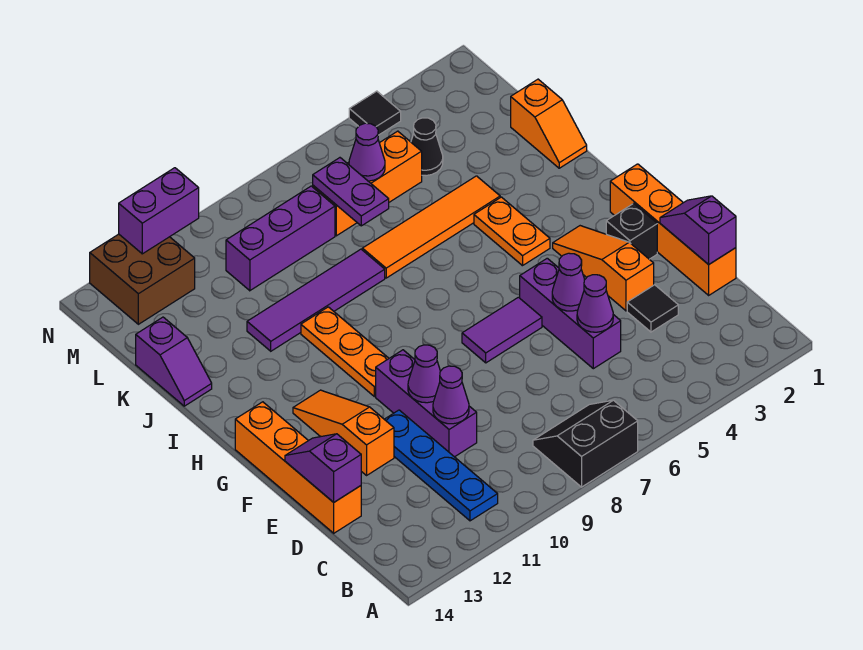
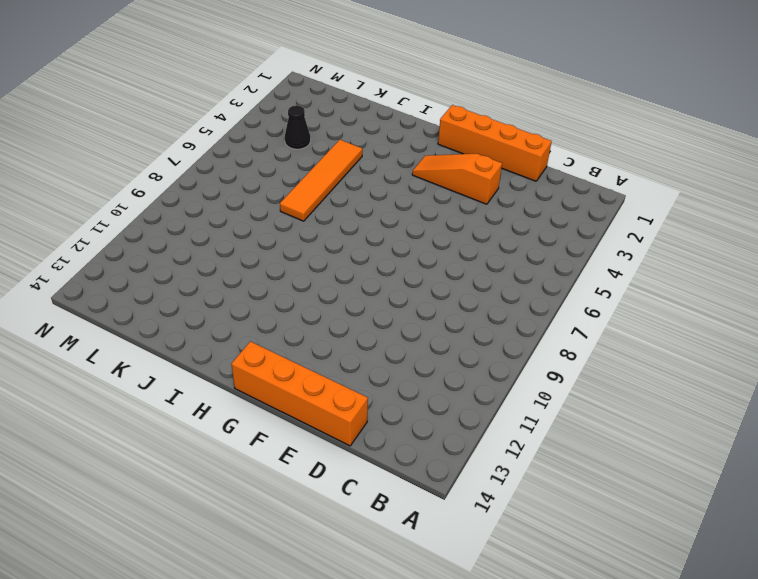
none -> black 2x2 slope [533,400,638,487]
none -> blue 1x4 plate [384,410,498,521]
none -> black 1x1 tile [627,285,678,332]
none -> purple 1x3 brick [520,258,621,369]

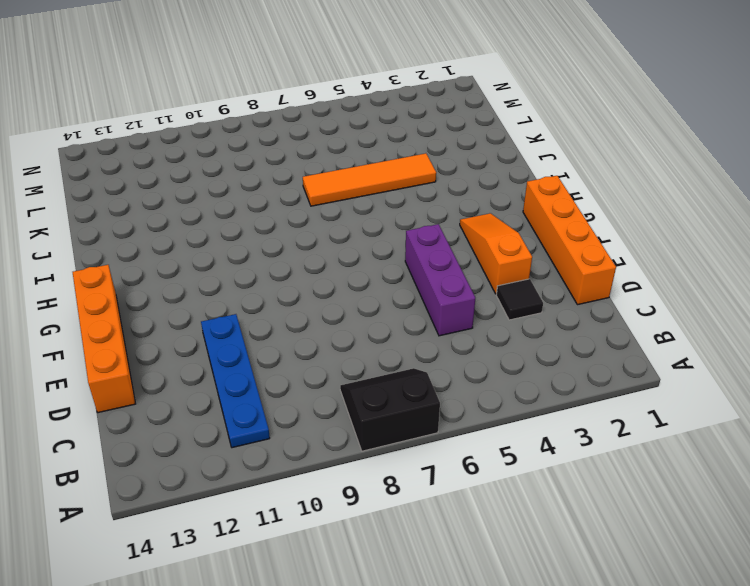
none -> purple 1x3 brick [376,350,477,457]
none -> orange 1x3 slope [293,390,394,475]
none -> black 1x1 brick [606,203,657,259]
none -> purple 1x2 tile [462,297,542,363]

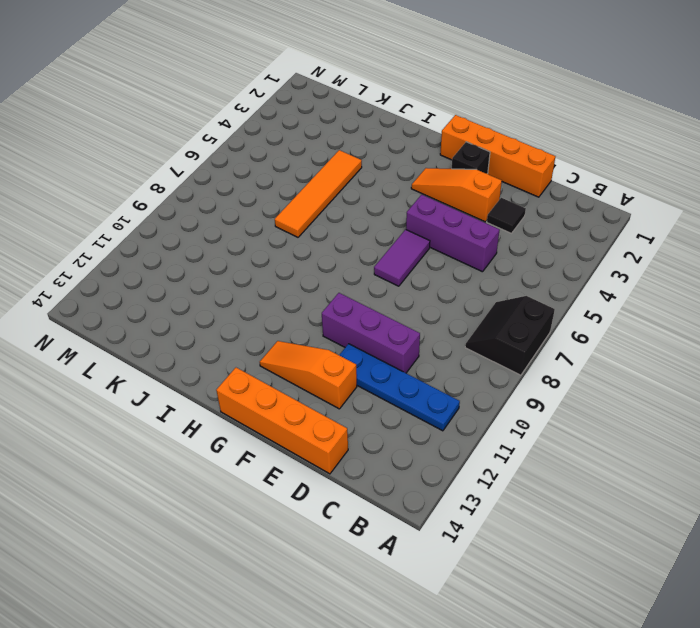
none -> orange 1x3 plate [301,307,389,397]
none -> orange 1x2 plate [474,197,550,266]
none -> orange 1x2 slope [511,79,587,168]
none -> purple 1x4 tile [247,249,385,351]

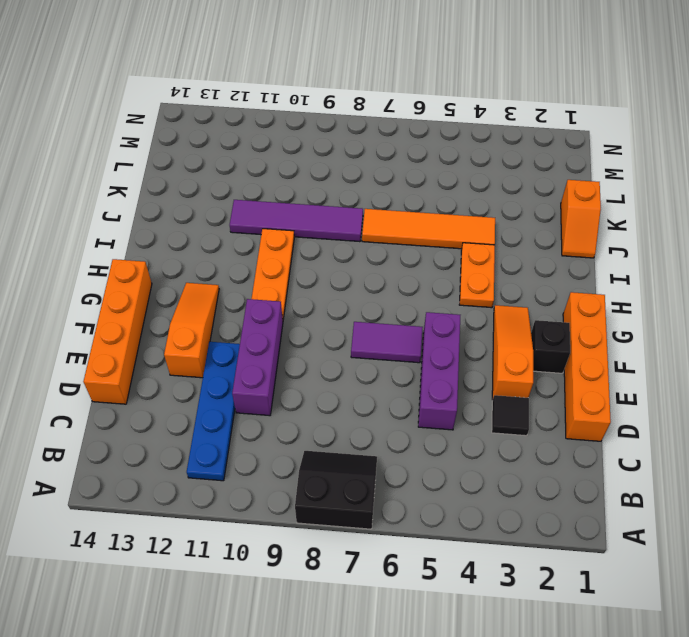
none -> purple 1x2 slope [136,317,212,406]
none -> black 1x1 cone [411,118,443,176]
none -> orange 1x3 brick [313,131,422,236]
none -> purple 1x3 brick [226,186,335,291]

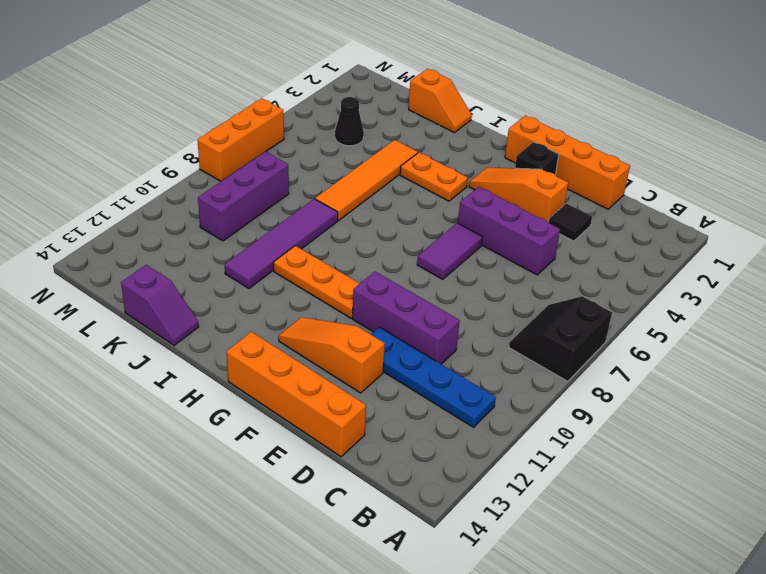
orange 1x3 brick [197,98,284,181] -> orange 1x3 brick moved to [313,131,422,236]
none -> brown 2x2 brick [90,234,195,324]
none -> black 1x1 tile [349,91,401,135]
none -> purple 1x2 slope [660,196,736,264]
none -> purple 1x1 cone [577,275,613,332]

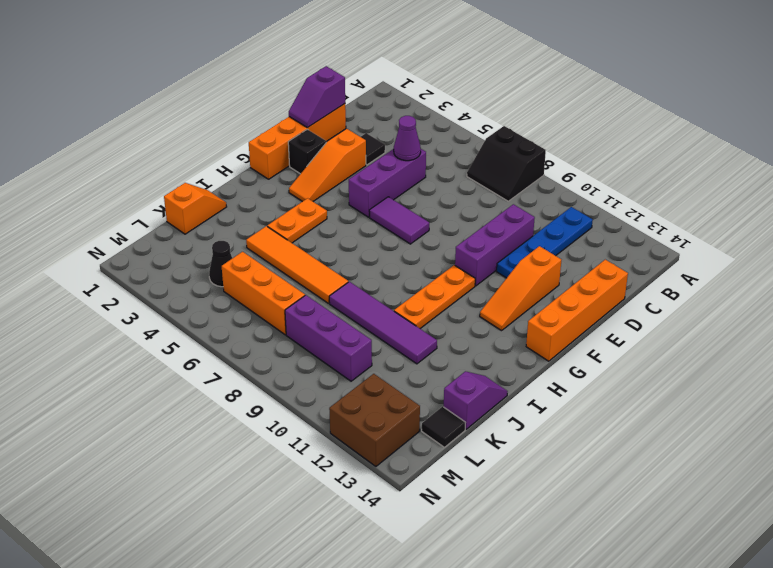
black 1x1 tile [422,407,465,447] -> black 1x1 tile moved to [349,91,401,135]
none -> purple 1x1 cone [433,366,469,424]
none -> purple 1x2 slope [285,434,361,502]
none -> purple 1x1 cone [552,253,585,311]
none -> purple 1x1 cone [408,345,440,403]

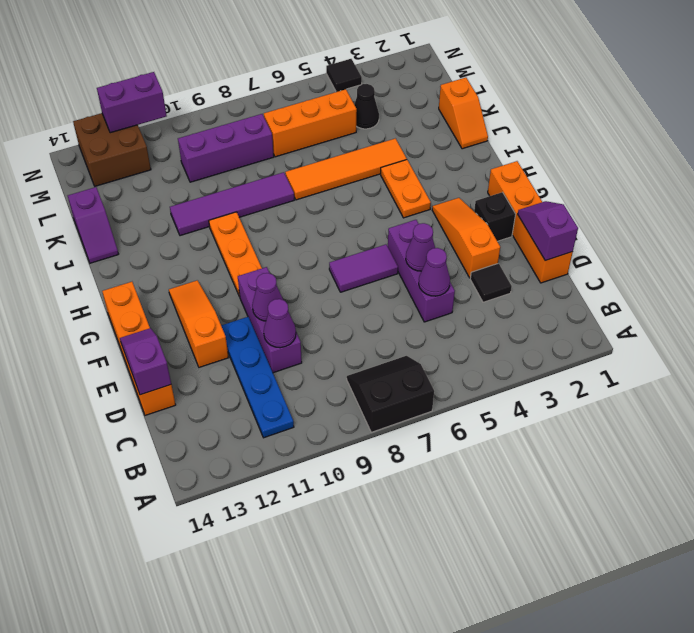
none -> purple 1x2 plate [313,158,389,226]
none -> purple 1x1 cone [349,123,385,181]

